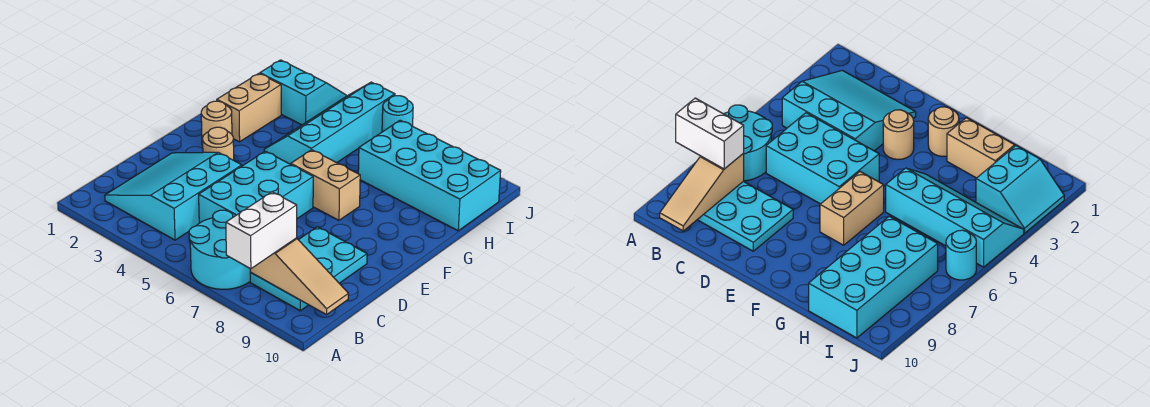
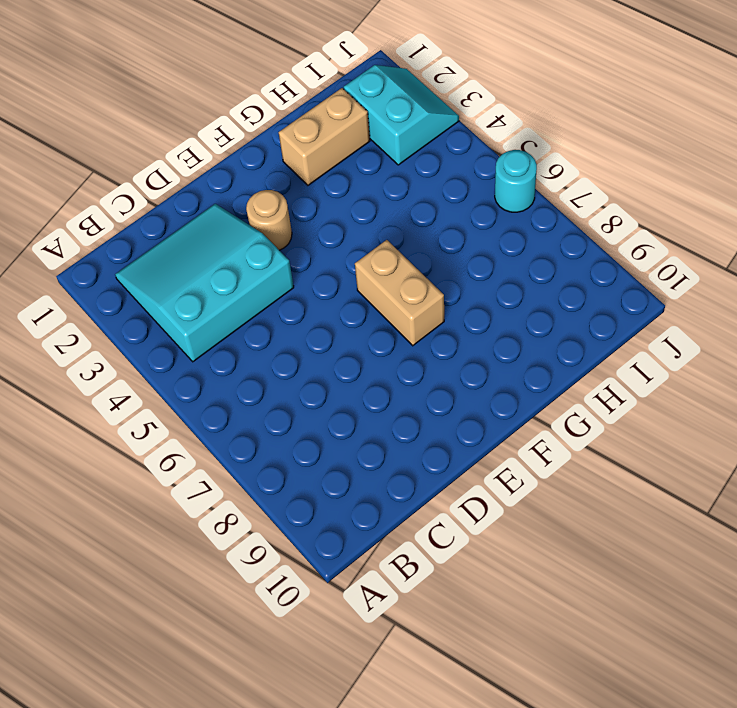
none -> cyan 2x2 round brick [189,210,251,289]
none -> cyan 2x3 plate [250,227,367,311]
none -> cyan 2x3 brick [199,151,313,223]

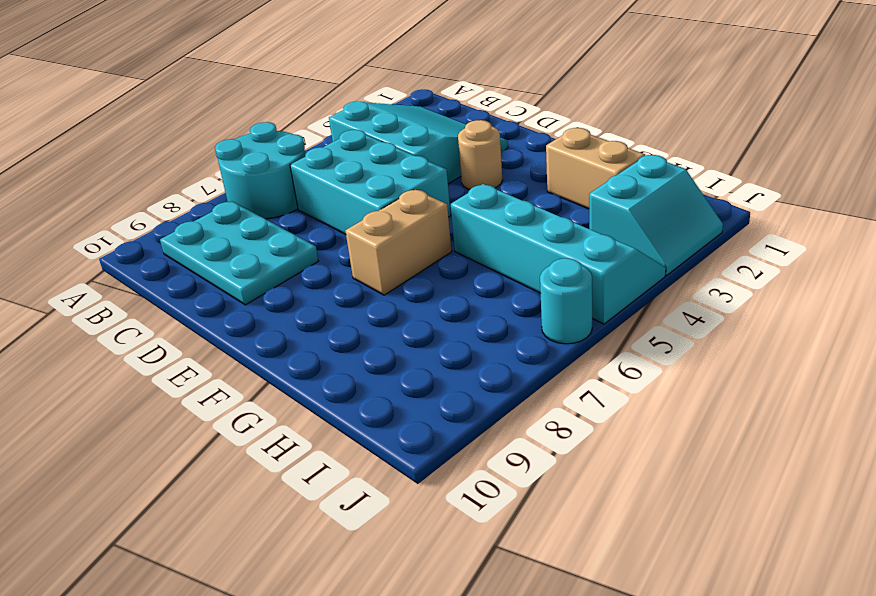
none -> tan 1x1 round brick [201,101,232,146]
none -> cyan 2x4 brick [358,120,501,231]
none -> tan 1x3 slope [250,238,348,315]

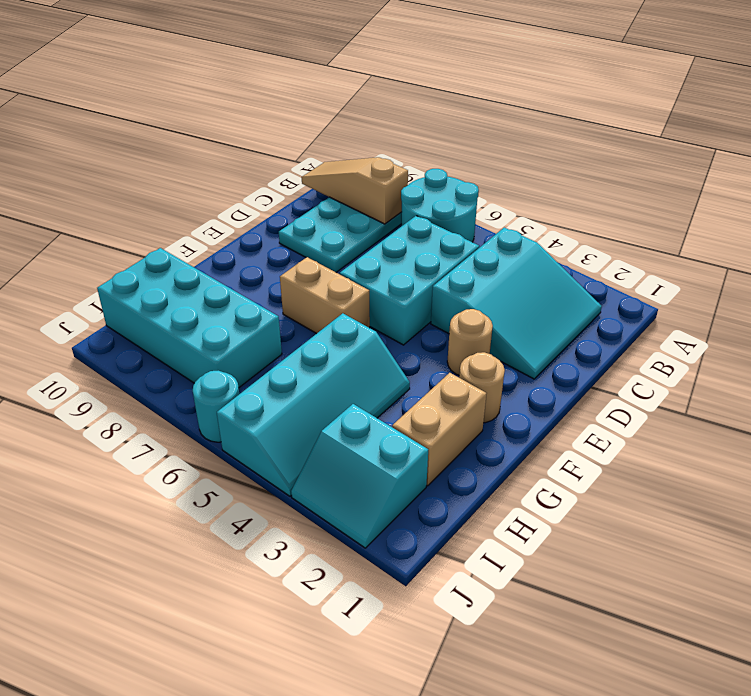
none -> white 1x2 brick [226,192,297,269]

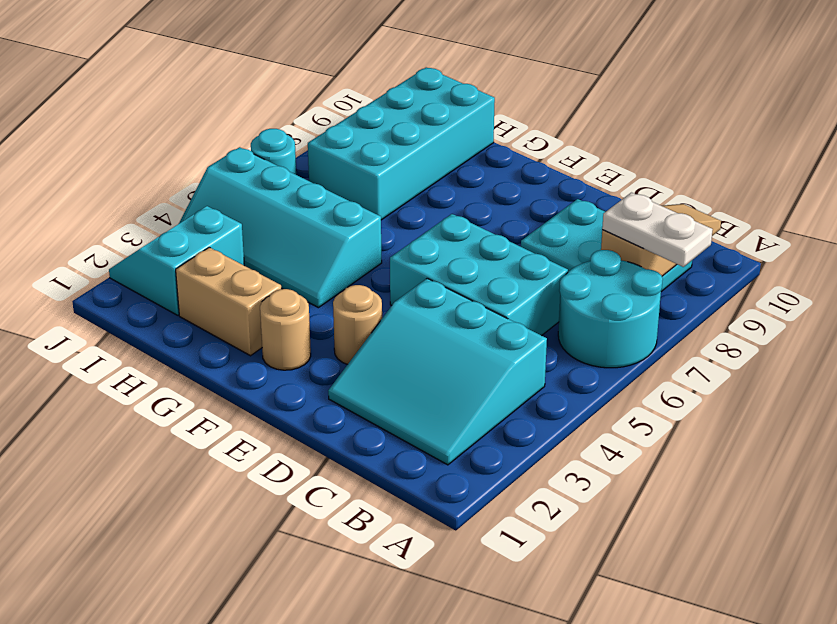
white 1x2 plate [602,193,713,267] -> white 1x2 brick [226,192,297,269]
none -> tan 1x2 brick [291,150,360,220]

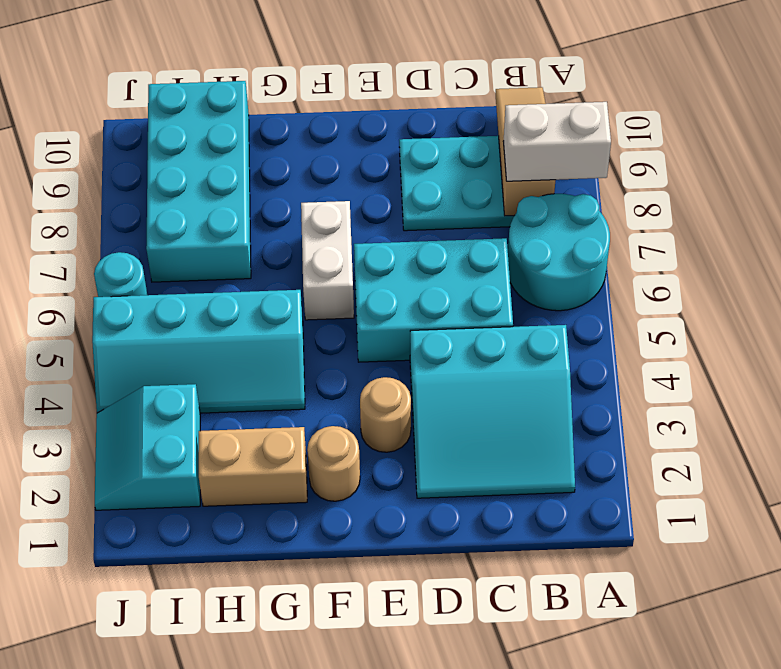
white 1x2 brick [301,201,354,320] -> tan 1x2 brick [291,150,360,220]

